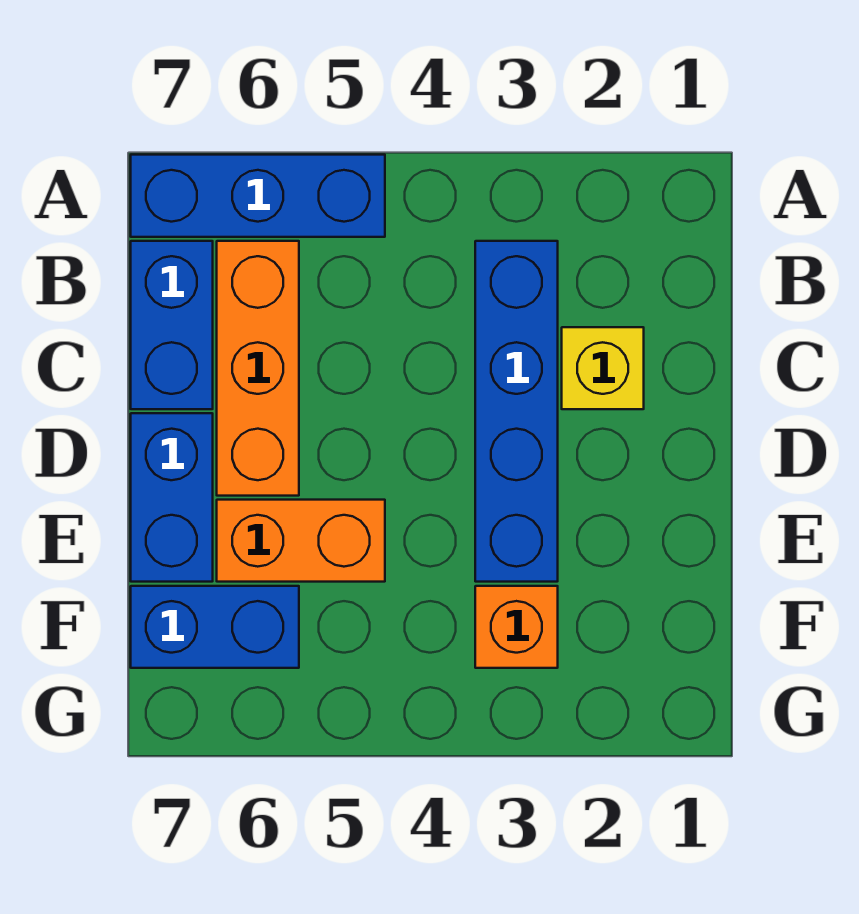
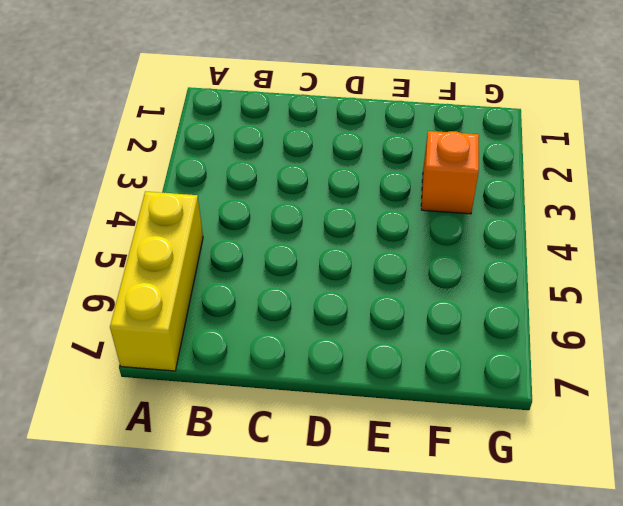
yellow 1x3 brick [110,192,203,371] -> blue 1x3 brick [131,155,385,237]
none -> blue 1x4 brick [475,241,558,582]
none -> orange 1x3 brick [217,241,299,496]

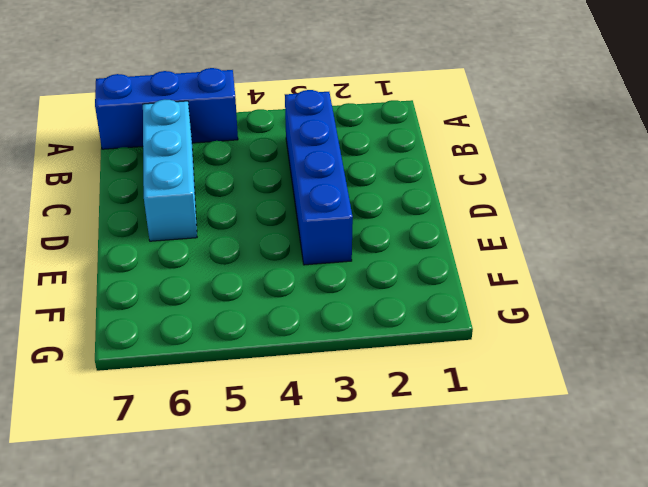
cyan 1x3 brick [143,100,197,241] -> orange 1x3 brick [217,241,299,496]
none -> blue 1x2 brick [131,241,213,409]
none -> yellow 1x1 brick [562,327,644,409]

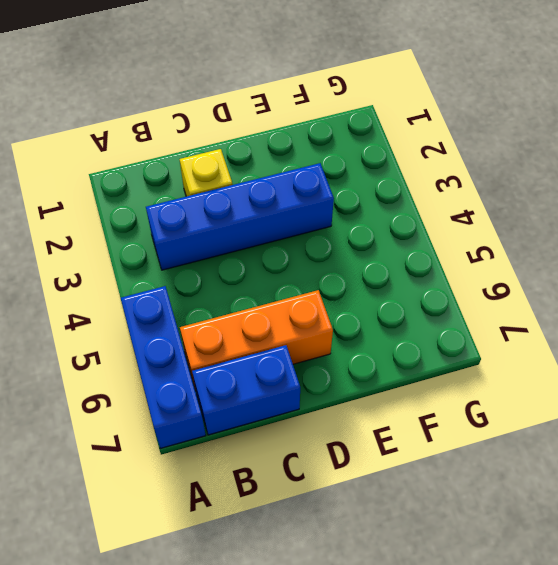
none -> blue 1x2 brick [131,413,213,582]
none -> orange 1x2 brick [217,500,385,582]

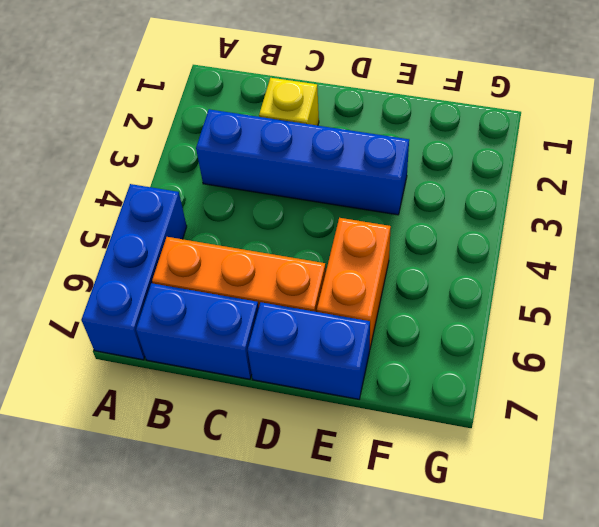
none -> orange 1x1 brick [475,586,558,668]
none -> blue 1x2 brick [131,586,299,668]

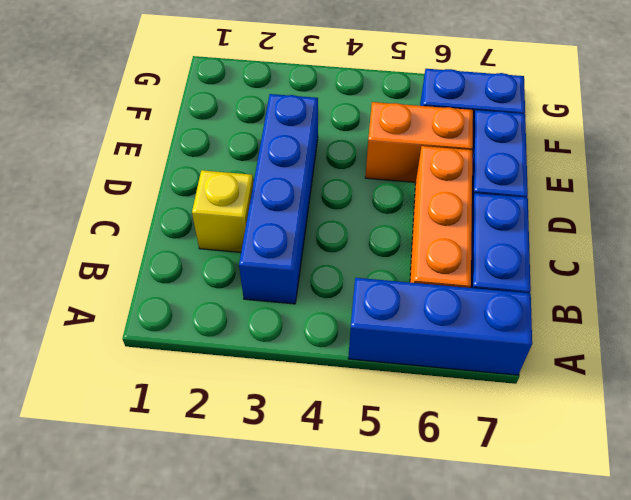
none -> orange 1x1 brick [475,586,558,668]

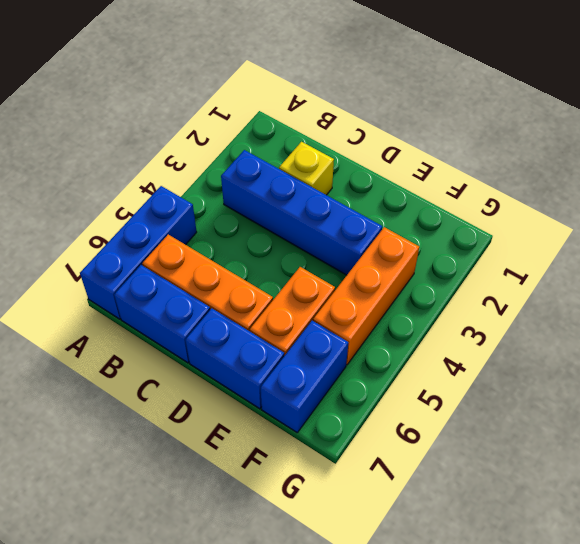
orange 1x3 brick [313,227,419,365] -> orange 1x1 brick [475,586,558,668]

